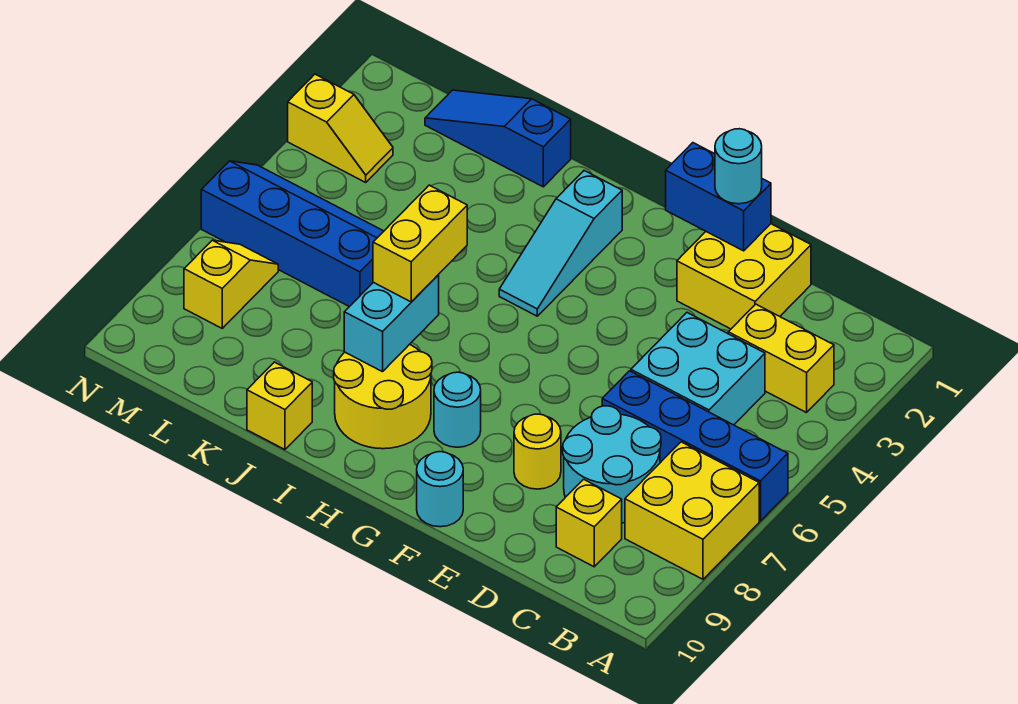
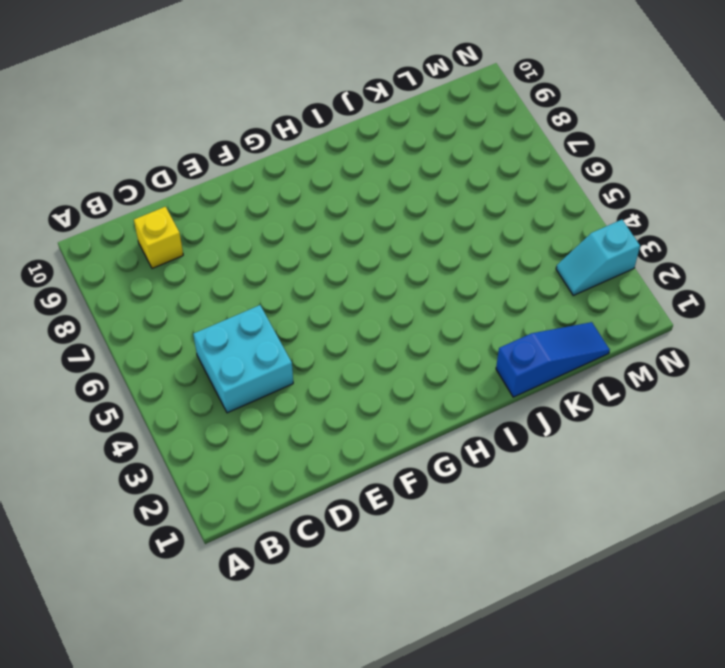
cyan 1x2 slope [556,220,640,295] -> yellow 1x2 slope [288,74,393,182]
none -> blue 1x4 brick [602,371,788,521]
none -> yellow 2x2 brick [625,442,759,579]
none -> yellow 1x2 brick [728,304,834,413]

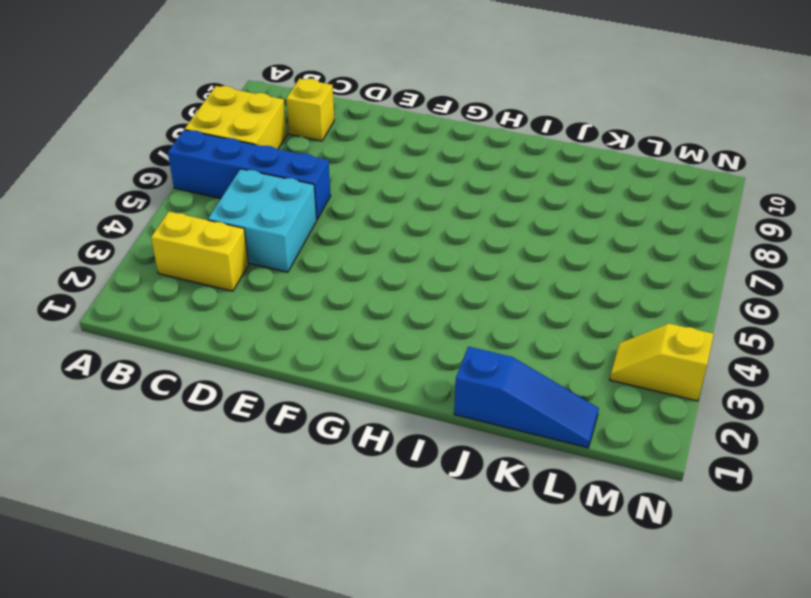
none -> cyan 2x2 round brick [563,406,661,523]
none -> yellow 2x2 brick [677,224,811,329]
none -> yellow 1x1 round brick [514,414,561,489]

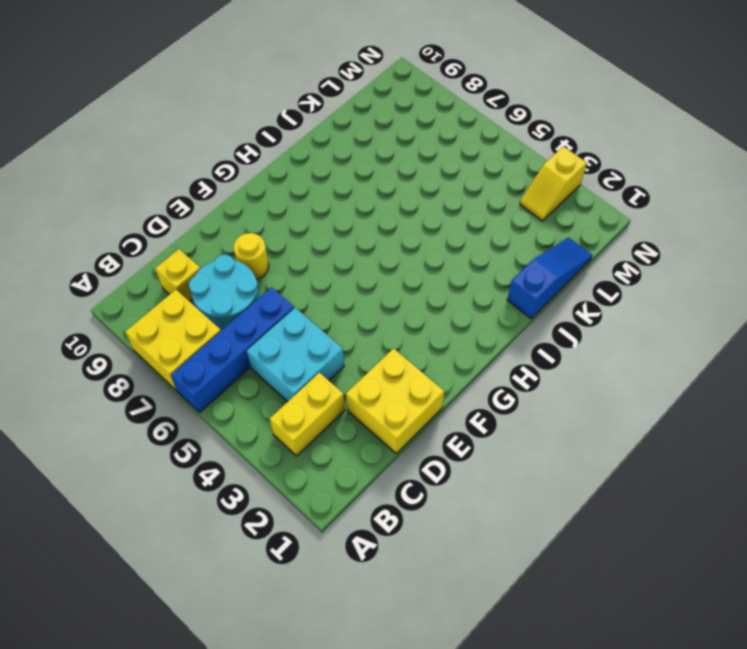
none -> cyan 1x1 round brick [417,452,463,527]
none -> cyan 1x1 round brick [434,372,481,447]
none -> cyan 1x3 slope [499,171,622,316]

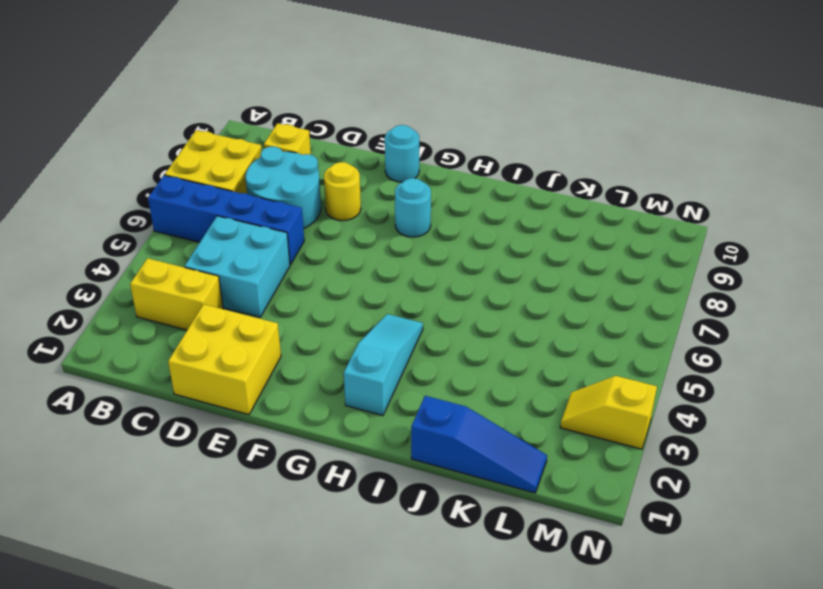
none -> yellow 2x2 round brick [334,344,432,449]
none -> yellow 1x1 brick [247,362,312,450]
none -> blue 2x4 slope [201,161,384,307]

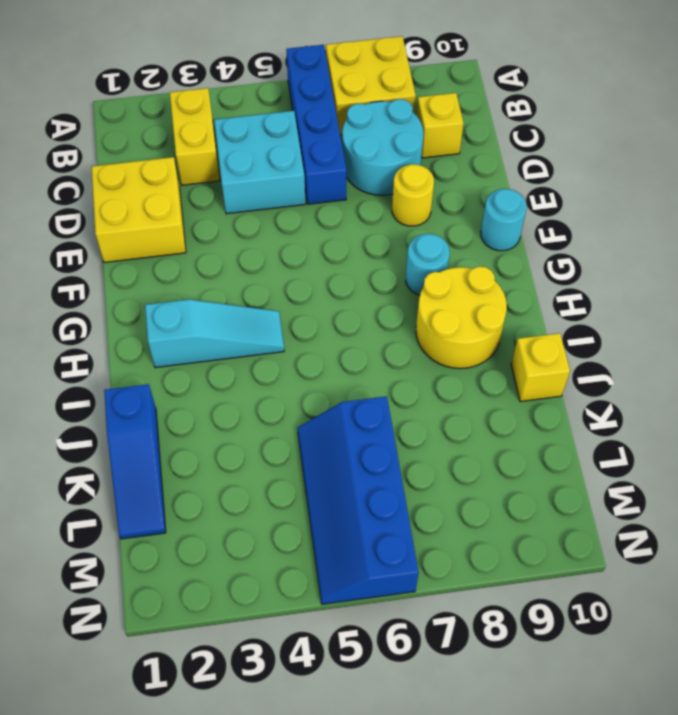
none -> yellow 1x2 slope [288,74,393,182]
none -> yellow 1x2 slope [184,240,278,328]
none -> blue 1x2 brick [666,143,771,251]

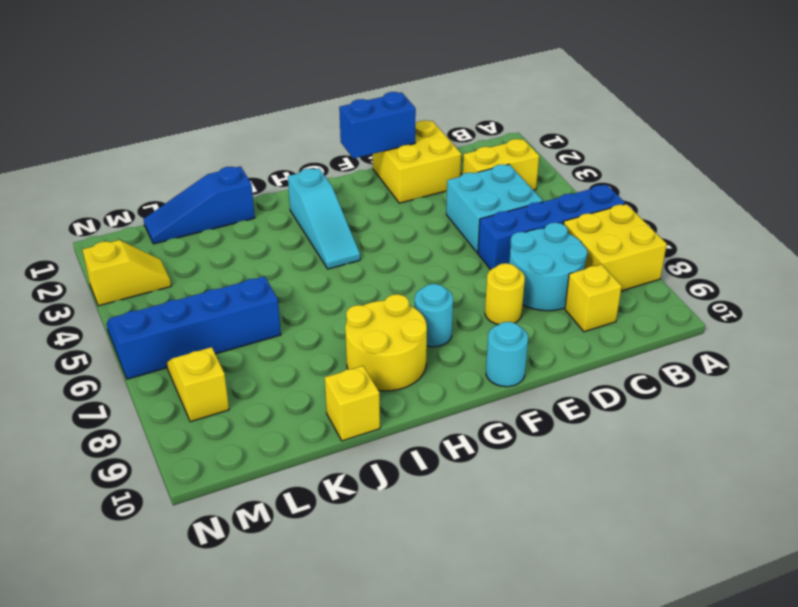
none -> cyan 1x2 brick [344,275,439,372]
none -> cyan 1x1 round brick [715,129,762,204]
none -> yellow 1x2 brick [373,185,467,302]

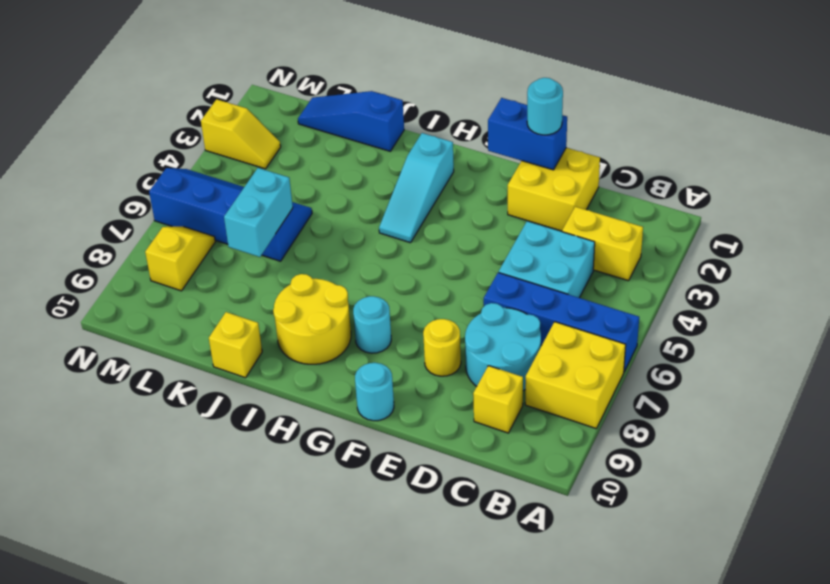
cyan 1x2 brick [224,168,293,257] -> cyan 1x2 brick moved to [344,275,439,372]
none -> yellow 1x2 brick [373,185,467,302]

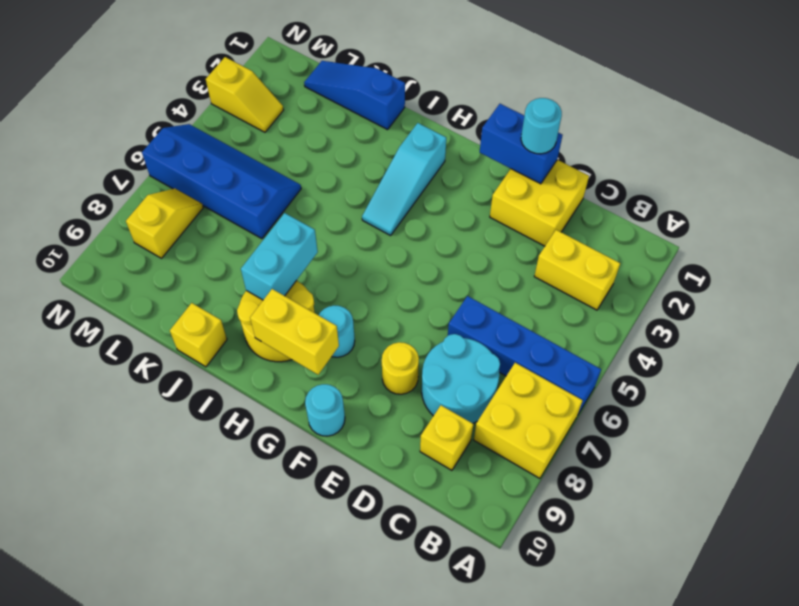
yellow 1x2 brick [250,289,339,375] -> yellow 1x2 brick turned to [373,185,467,302]
none -> cyan 2x2 brick [631,313,765,425]

